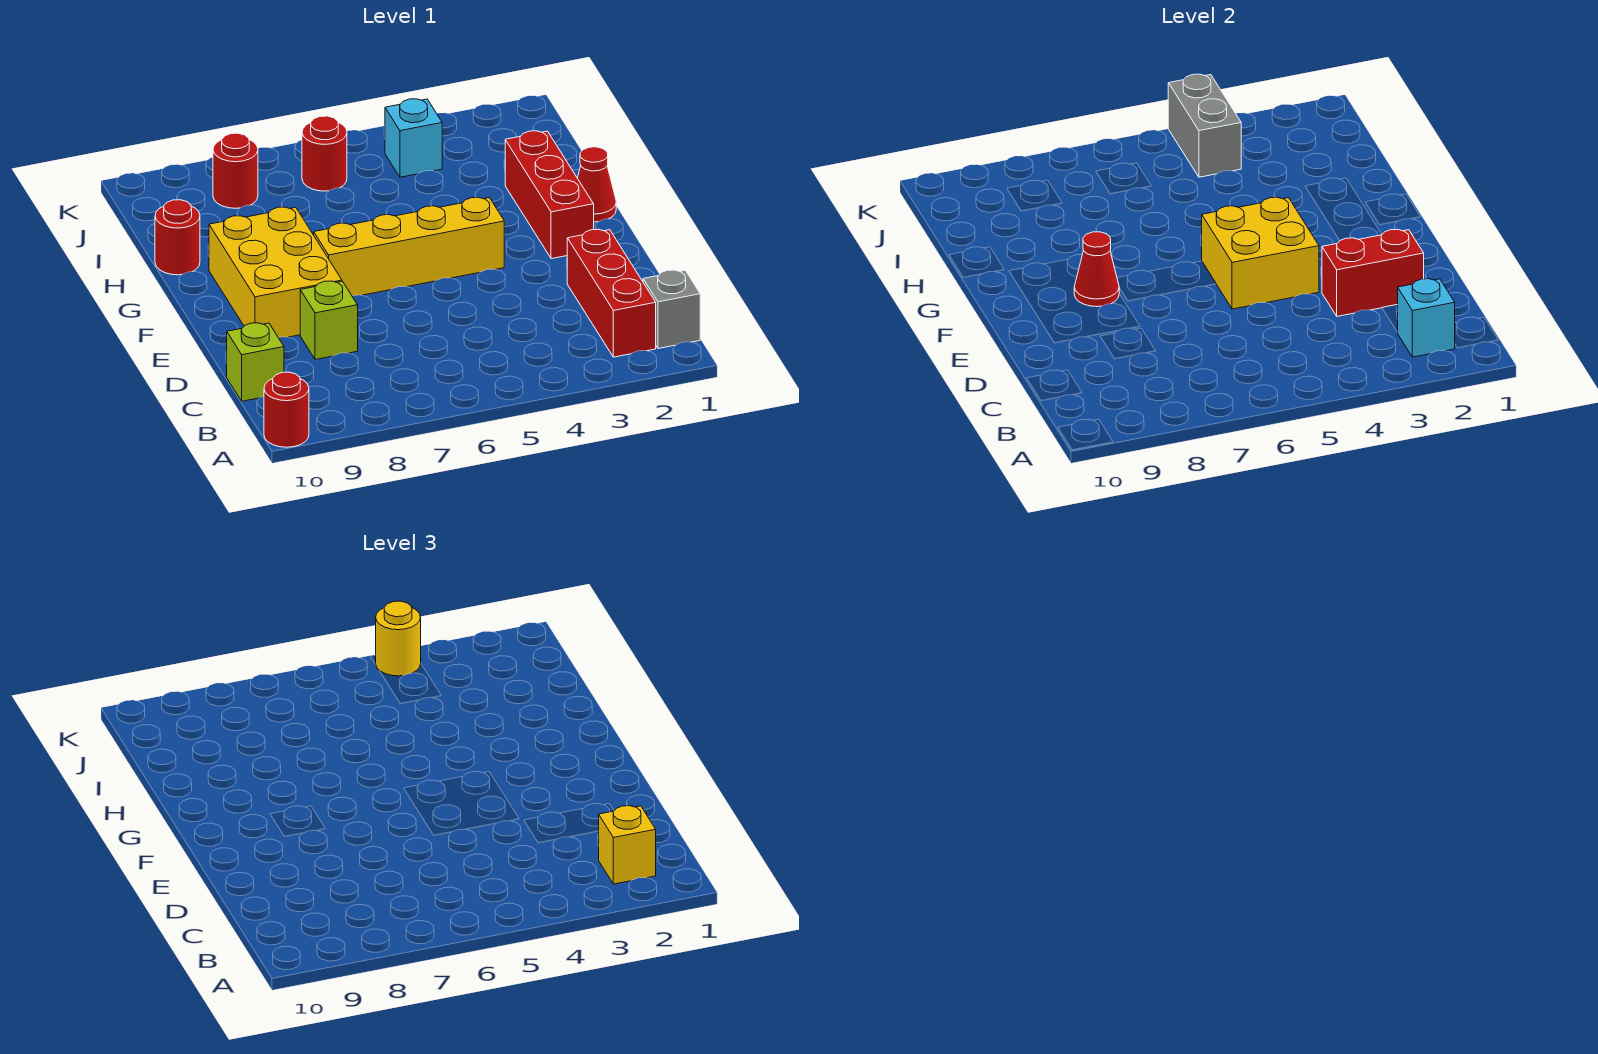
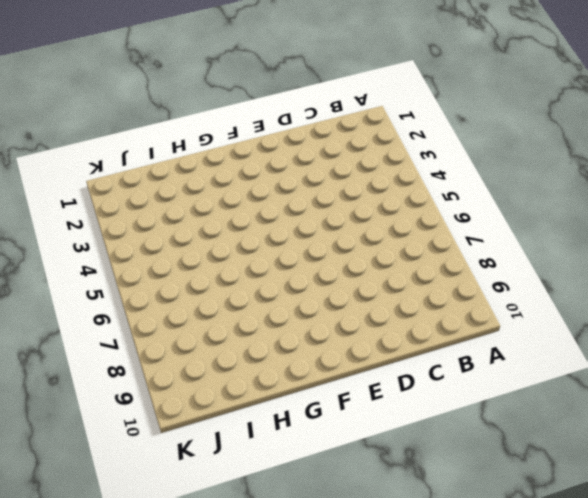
none -> red 1x1 round brick [264,372,309,447]
none -> grey 1x1 brick [643,270,700,349]
none -> red 1x3 brick [567,229,656,357]

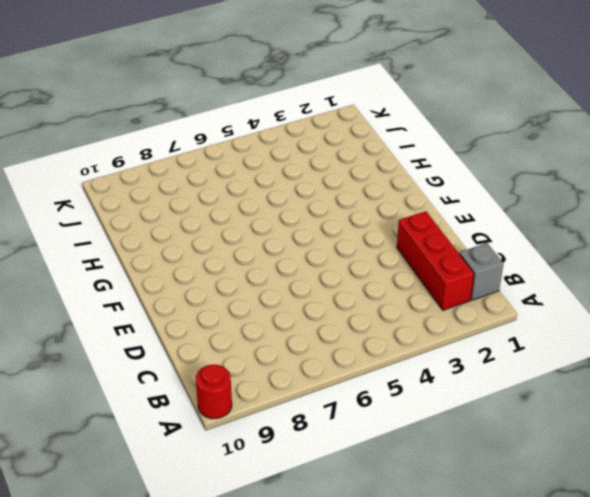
none -> lime 1x1 brick [227,323,284,401]
none -> lime 1x1 brick [300,281,358,360]
none -> yellow 2x3 brick [209,207,342,338]

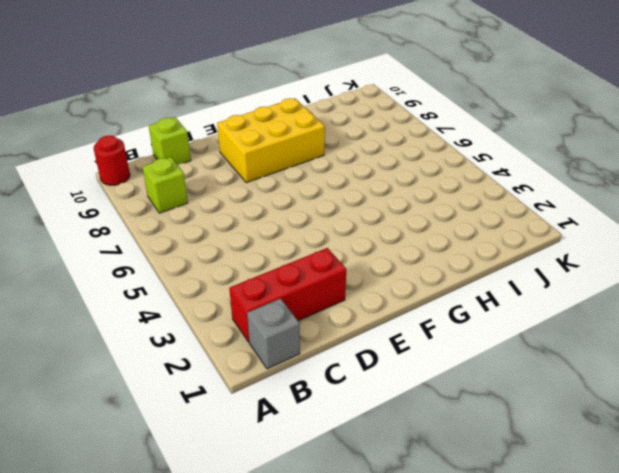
lime 1x1 brick [143,157,188,213] -> lime 1x1 brick moved to [300,281,358,360]
none -> red 1x3 brick [505,131,594,259]
none -> yellow 1x4 brick [314,197,504,296]
none -> red 1x1 cone [578,147,616,222]

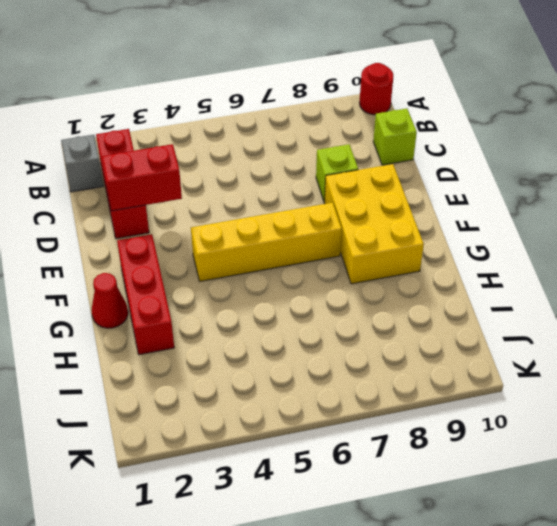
none -> red 1x1 round brick [155,200,200,275]
none -> cyan 1x1 brick [385,99,442,177]
none -> red 1x1 round brick [302,116,347,191]

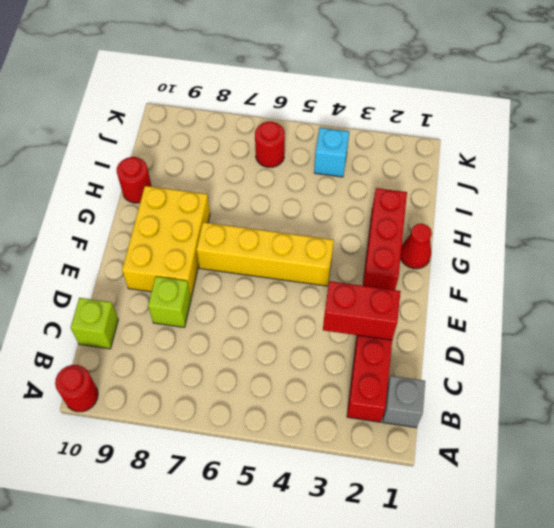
none -> red 1x1 round brick [213,133,258,208]
none -> cyan 1x1 brick [1398,279,1455,357]
none -> yellow 2x2 brick [1202,197,1319,309]

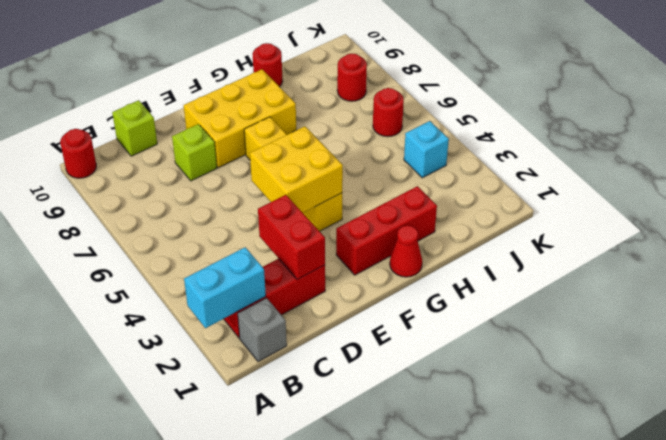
cyan 1x2 brick [184,247,266,328] -> cyan 1x1 brick [1398,279,1455,357]
none -> red 1x1 cone [1074,232,1119,307]
none -> grey 1x2 brick [1168,74,1241,177]
none -> yellow 1x1 brick [599,806,656,884]

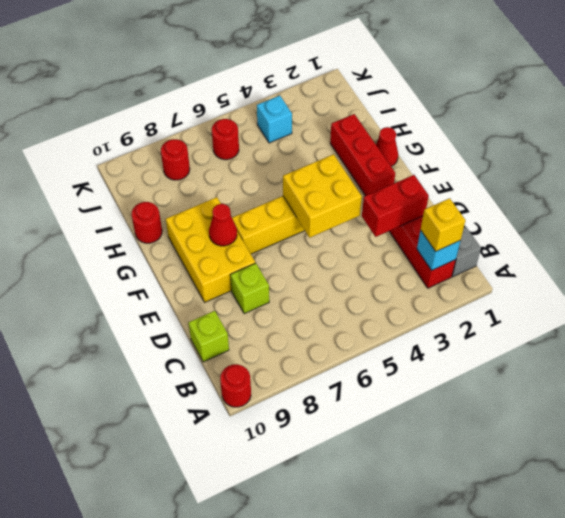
none -> grey 1x2 brick [1168,74,1241,177]
none -> yellow 1x1 round brick [376,601,421,676]

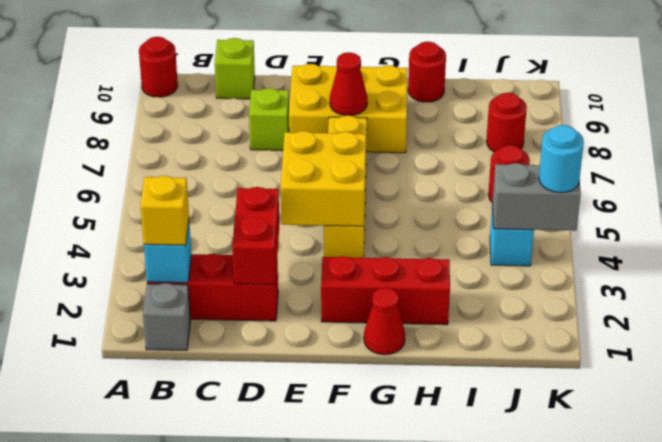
cyan 1x1 round brick [539,125,584,193] -> yellow 1x1 round brick [376,601,421,676]

